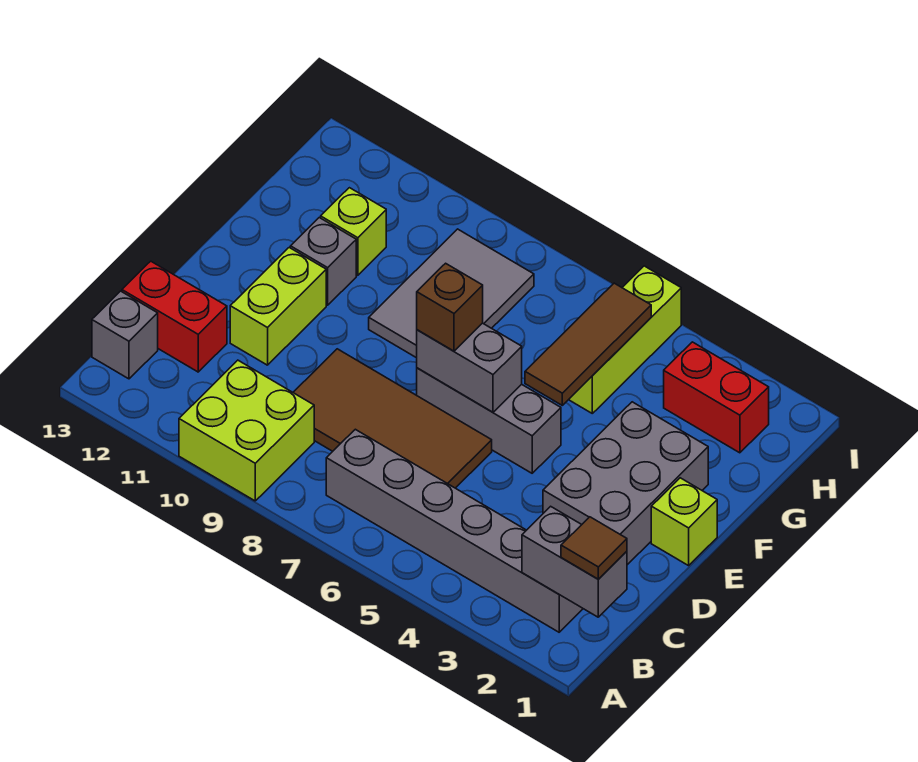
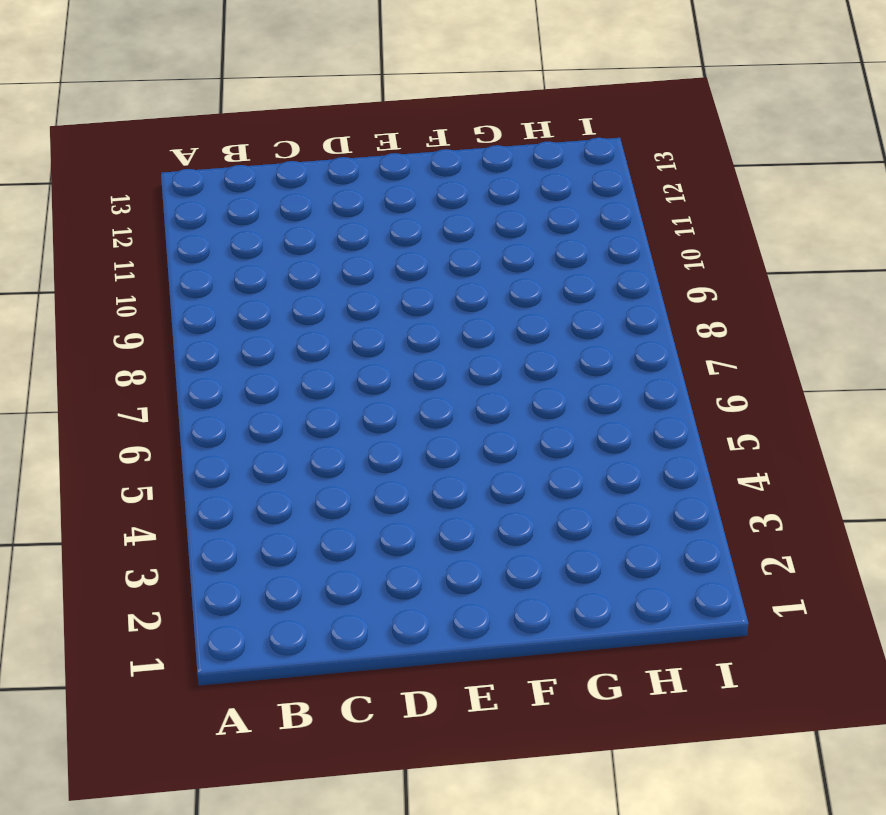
none -> lime 2x2 brick [179,360,314,501]
none -> grey 1x6 brick [326,429,583,632]
none -> grey 1x1 brick [92,291,158,379]

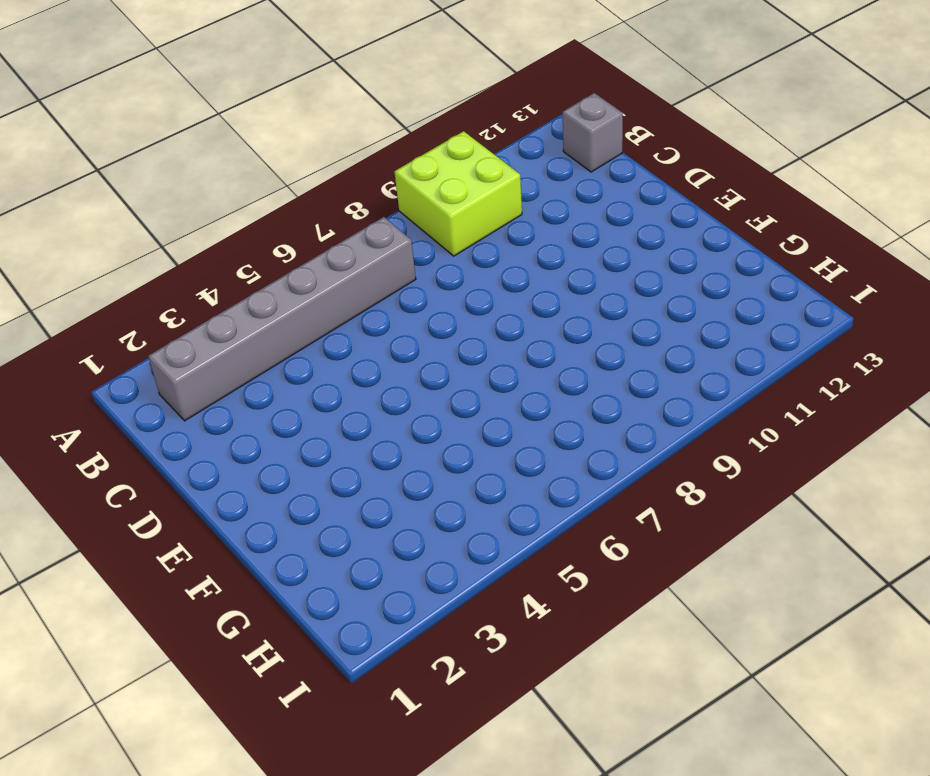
none -> brown 2x4 tile [293,349,492,488]
none -> red 1x2 brick [122,261,227,372]
none -> grey 2x3 brick [543,402,708,565]

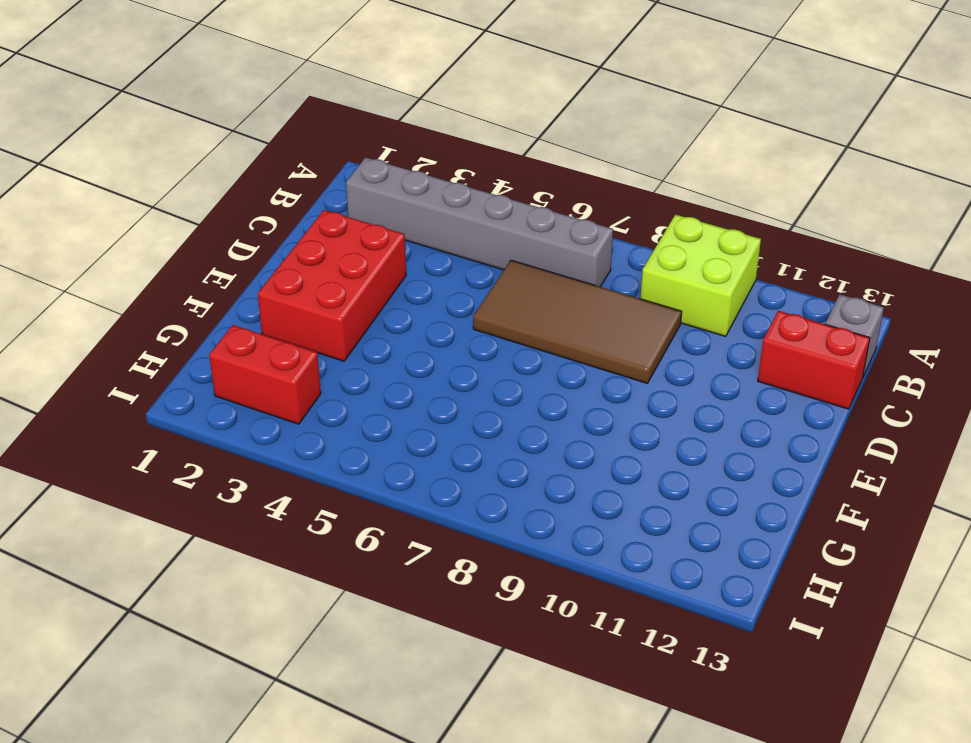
red 2x3 brick [258,210,406,361] -> grey 2x3 brick [543,402,708,565]
none -> lime 1x2 brick [230,248,326,365]
none -> lime 1x1 brick [651,478,717,566]
none -> grey 1x3 brick [417,368,561,473]

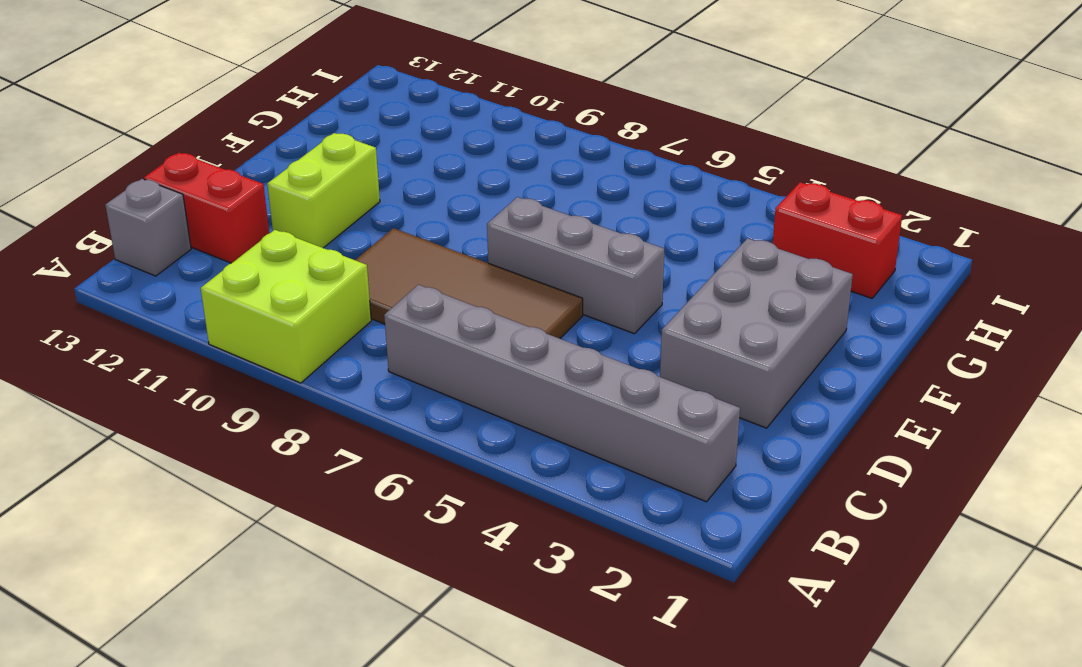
none -> lime 1x1 brick [651,478,717,566]
none -> grey 2x3 tile [369,229,534,358]
none -> grey 1x1 brick [290,218,356,305]

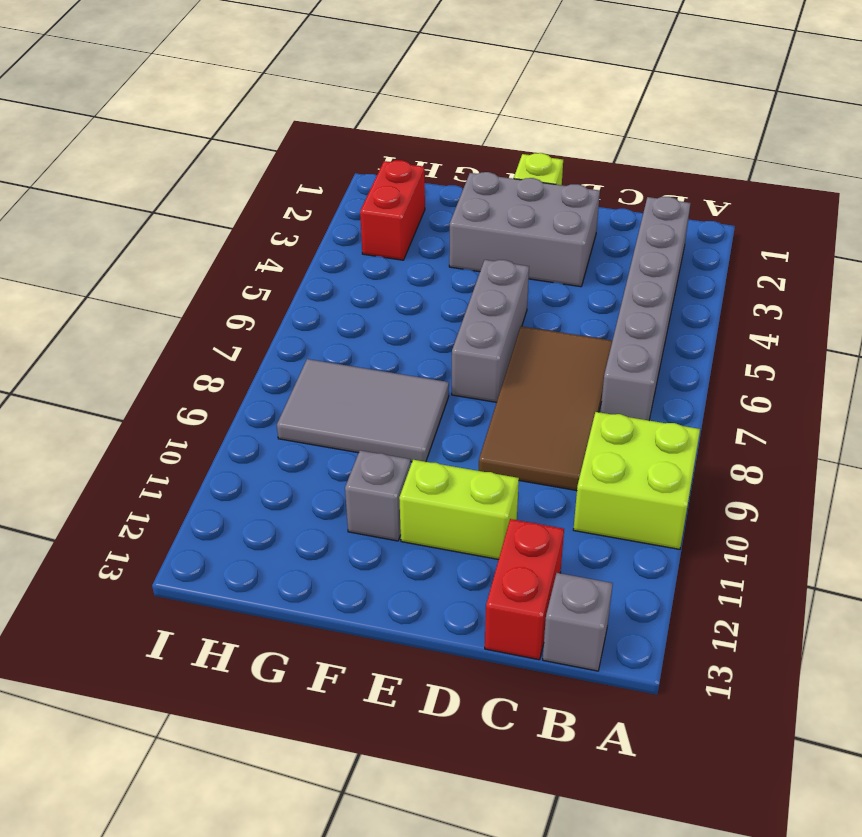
none -> lime 1x3 brick [569,266,681,413]
none -> lime 1x1 brick [321,188,386,275]
none -> grey 1x2 brick [522,506,627,617]

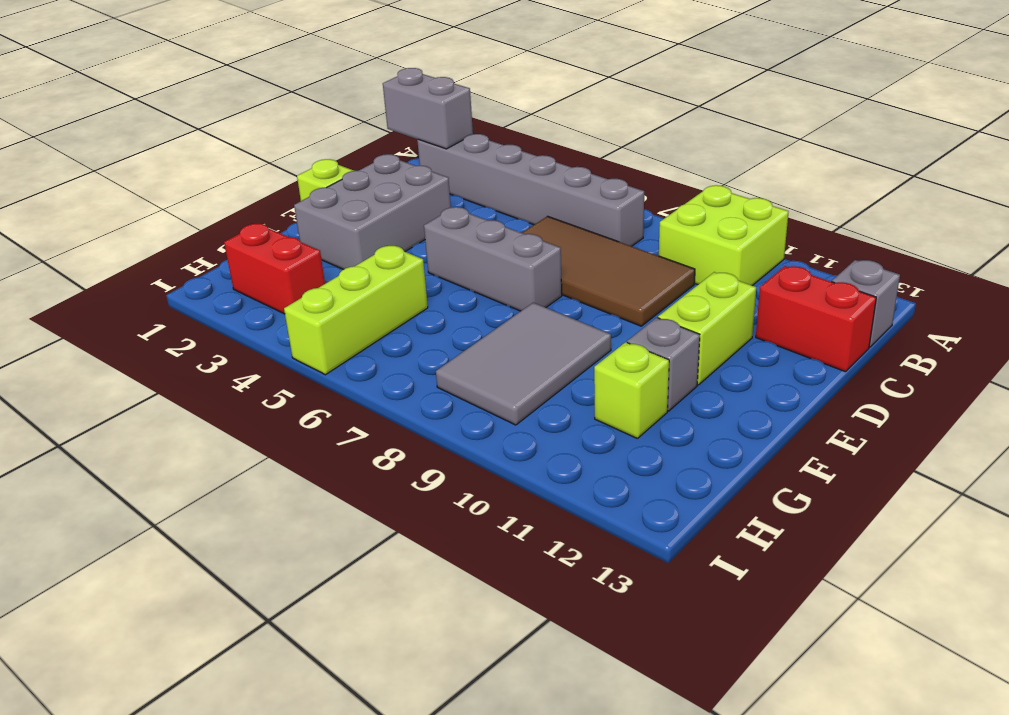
none -> grey 1x2 brick [417,323,522,412]
none -> brown 1x3 tile [525,283,651,405]
none -> brown 1x1 tile [561,517,627,579]

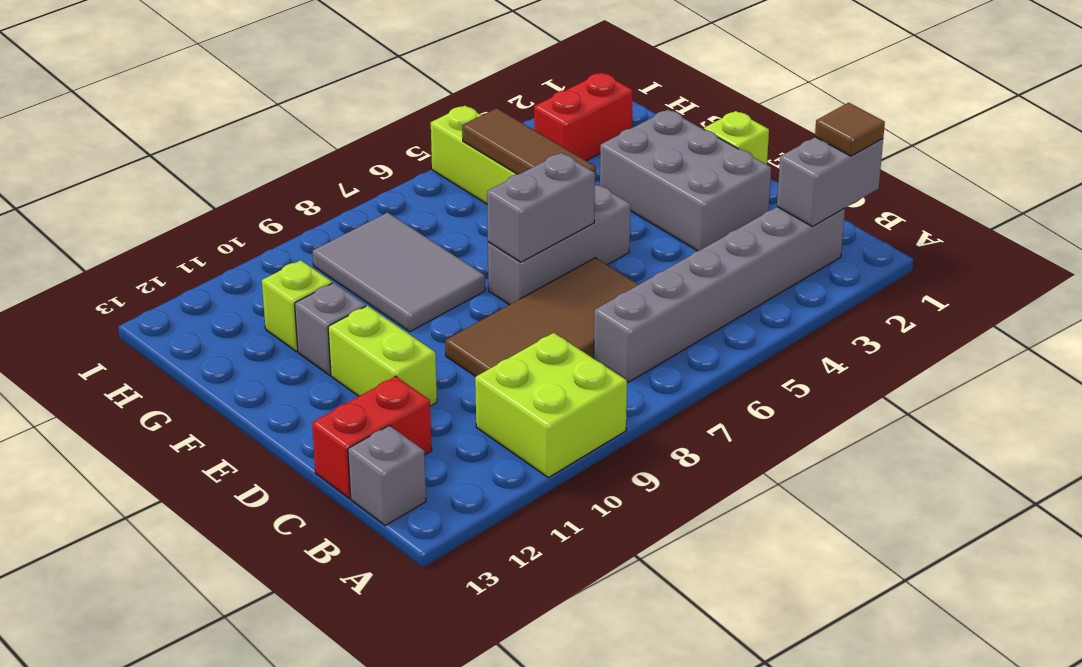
none -> brown 1x1 brick [417,263,483,351]

